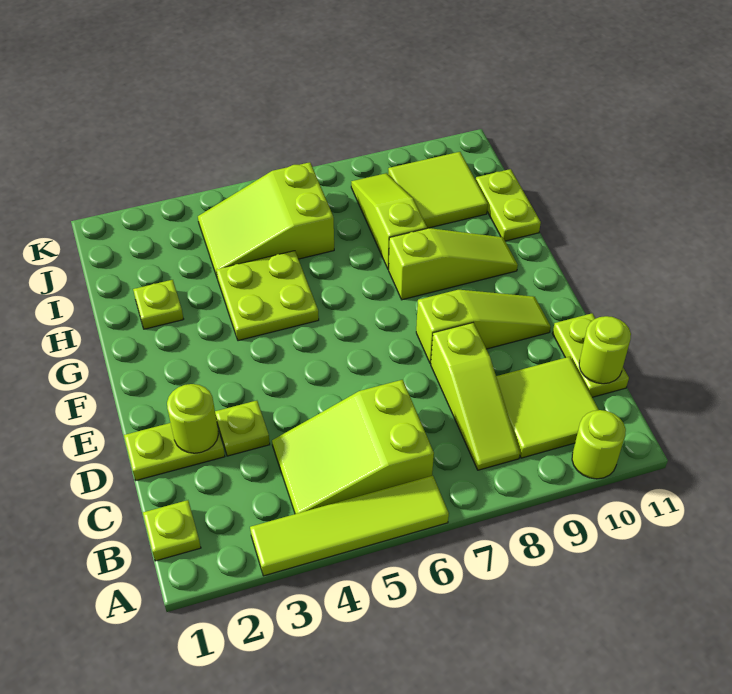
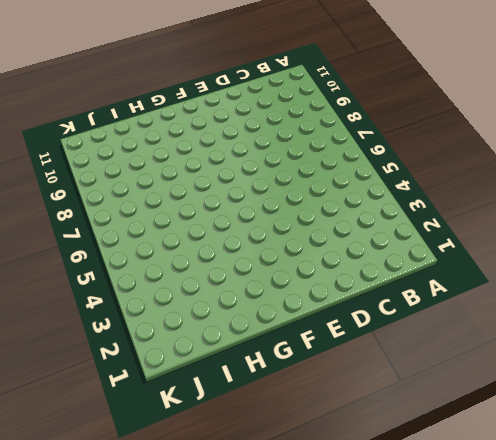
none -> lime 1x4 tile [250,476,449,576]
none -> lime 1x1 round brick [572,410,626,479]
none -> lime 1x1 plate [143,500,201,561]

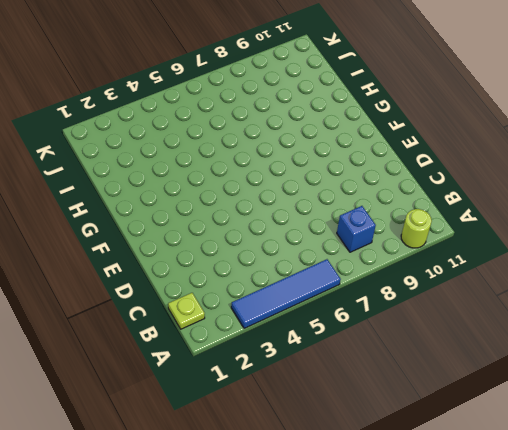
blue 1x4 tile [231,259,341,328] -> lime 1x4 tile [250,476,449,576]
blue 1x1 brick [337,206,376,252] -> lime 1x3 slope [431,323,520,470]
none -> lime 2x3 slope [272,380,434,514]
none -> lime 2x2 tile [496,357,599,458]
none -> lime 1x2 plate [553,313,629,397]

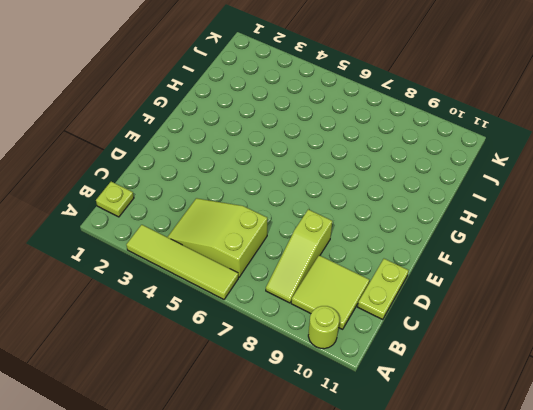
none -> lime 1x2 plate [124,423,225,480]
none -> lime 1x1 plate [215,401,270,456]
none -> lime 1x3 slope [416,290,551,364]

